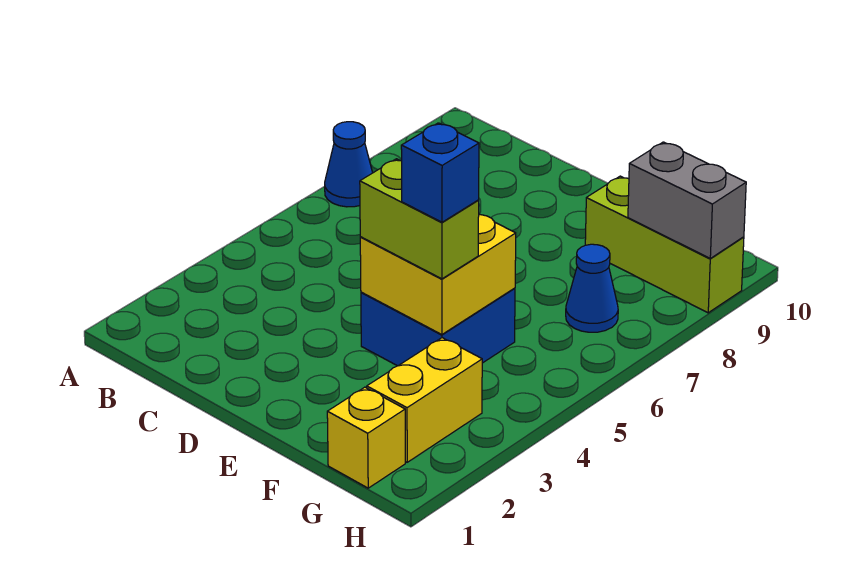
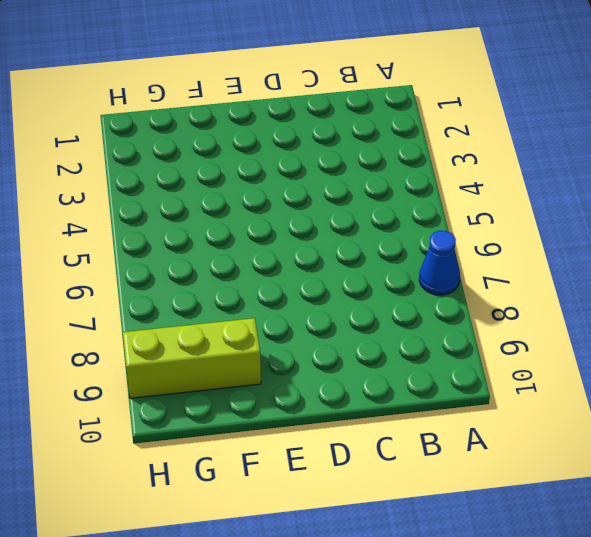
none -> blue 2x2 brick [361,288,515,366]
none -> yellow 1x1 brick [327,387,405,488]

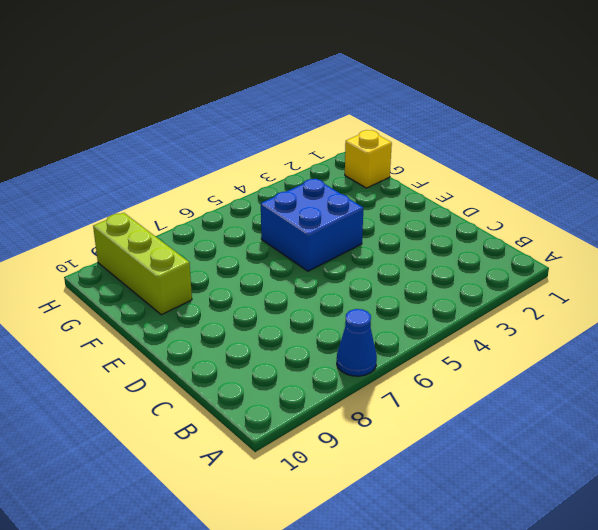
none -> yellow 1x2 brick [367,338,482,462]
none -> blue 1x1 cone [566,244,618,332]

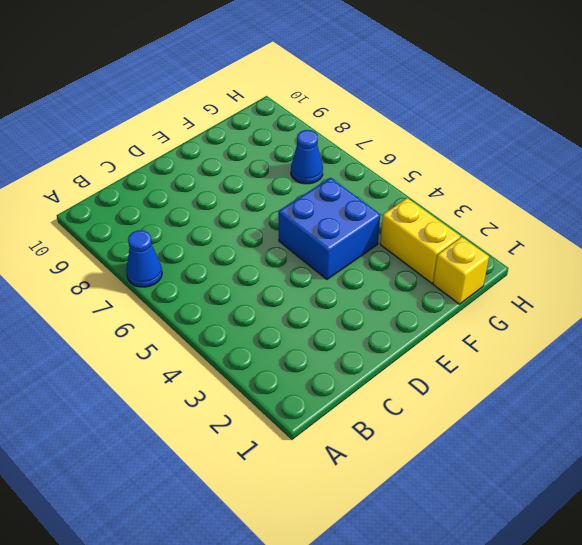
none -> lime 1x3 brick [585,176,744,313]
none -> yellow 2x2 brick [360,214,516,335]

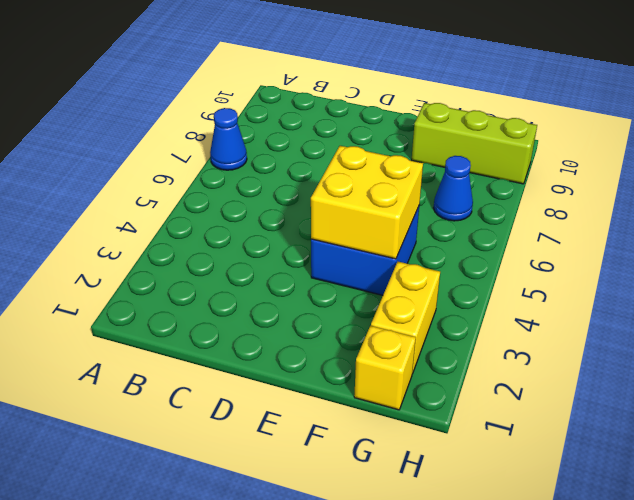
none -> grey 1x2 brick [628,142,746,258]
none -> lime 1x2 brick [360,159,479,279]

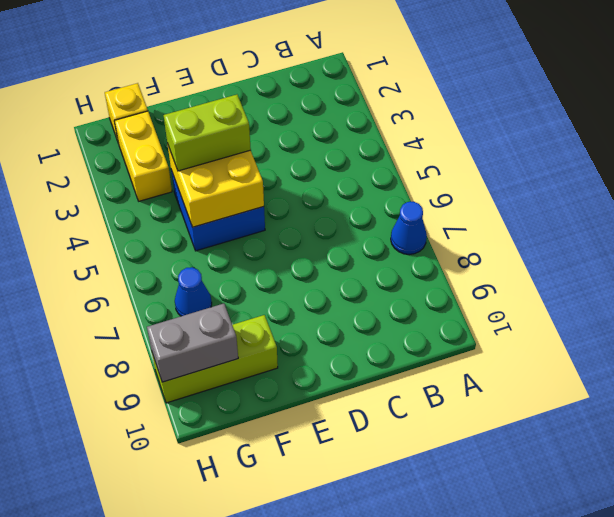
none -> blue 1x1 brick [401,123,479,222]

